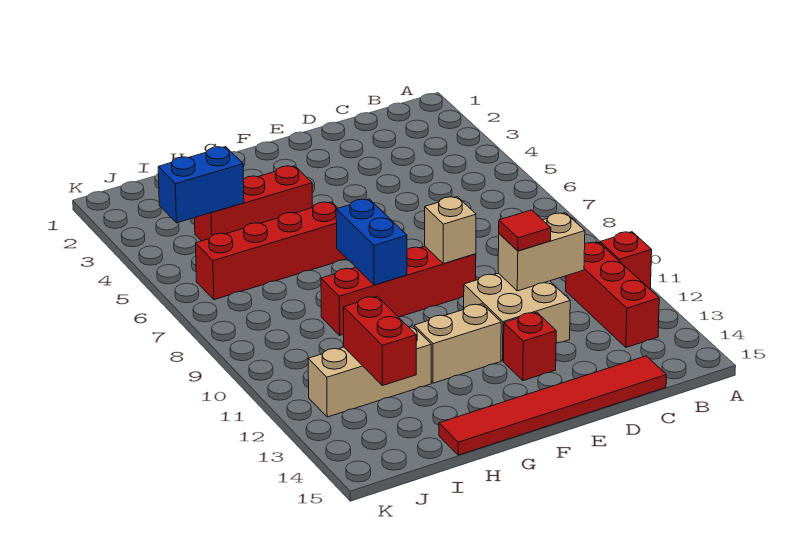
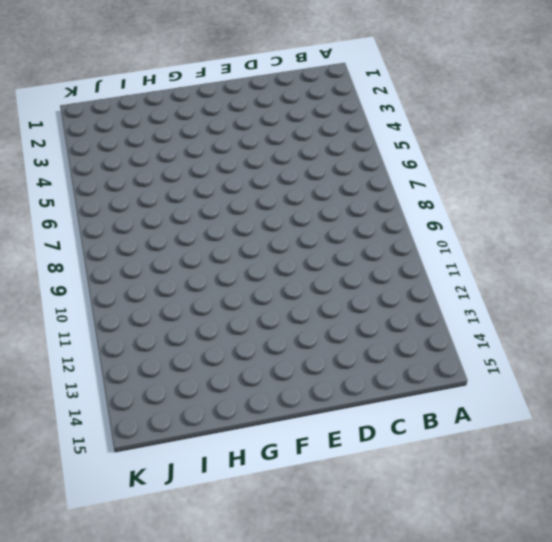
none -> red 1x1 brick [600,232,652,289]
none -> red 1x3 brick [566,242,659,347]
none -> red 1x6 tile [439,356,666,455]

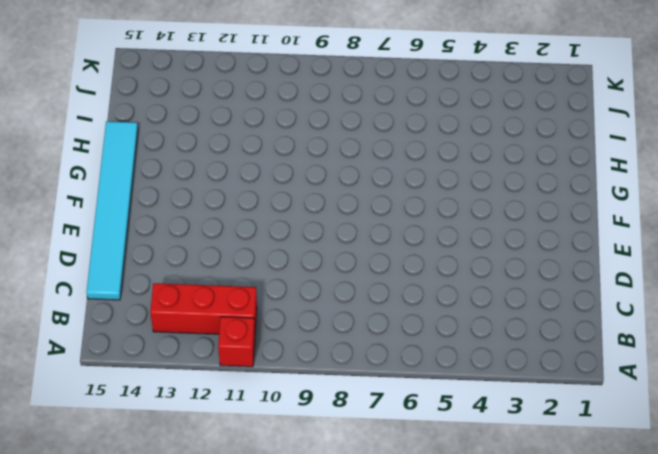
cyan 1x6 tile [86,121,138,300] -> red 1x6 tile [439,356,666,455]
none -> tan 2x2 brick [464,273,570,361]
none -> red 1x4 brick [321,246,476,335]
none -> red 1x1 brick [503,312,556,381]

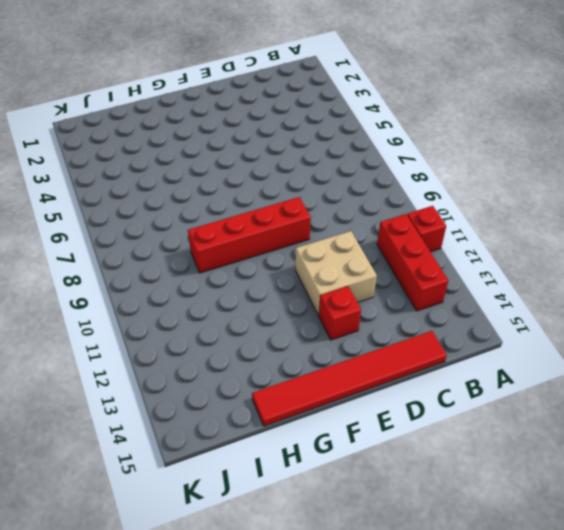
none -> tan 1x2 brick [414,304,501,383]
none -> red 1x3 brick [195,166,312,241]
none -> red 1x4 brick [196,202,347,300]

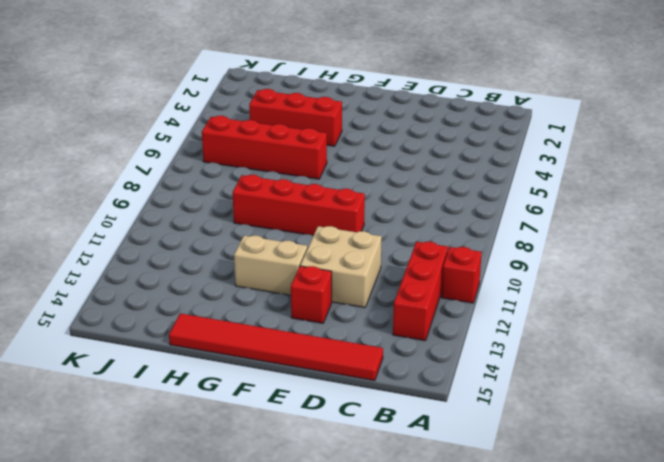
none -> tan 1x3 brick [308,326,431,417]
none -> tan 1x2 brick [498,213,585,291]
none -> tan 1x1 brick [425,197,476,264]

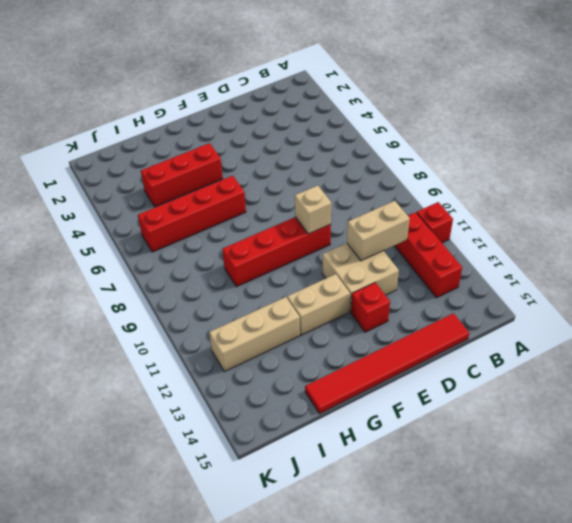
none -> blue 1x2 brick [336,199,407,285]
none -> blue 1x2 brick [158,147,244,223]
none -> red 1x2 brick [343,296,416,386]

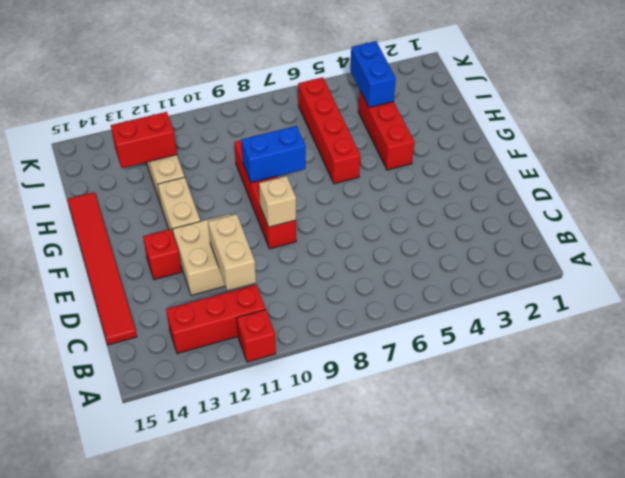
none -> red 1x1 tile [499,210,551,251]

